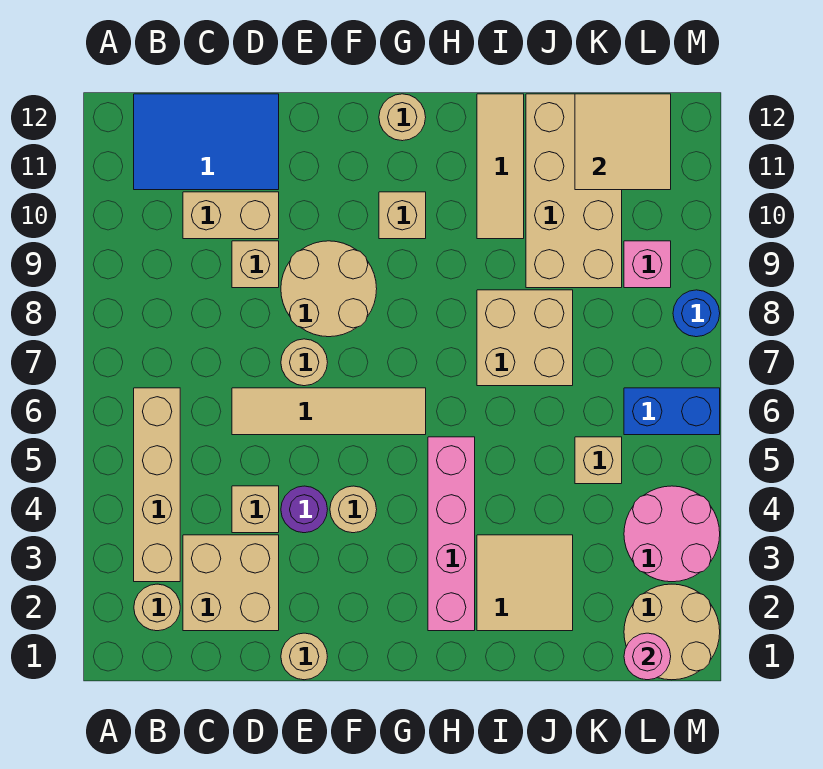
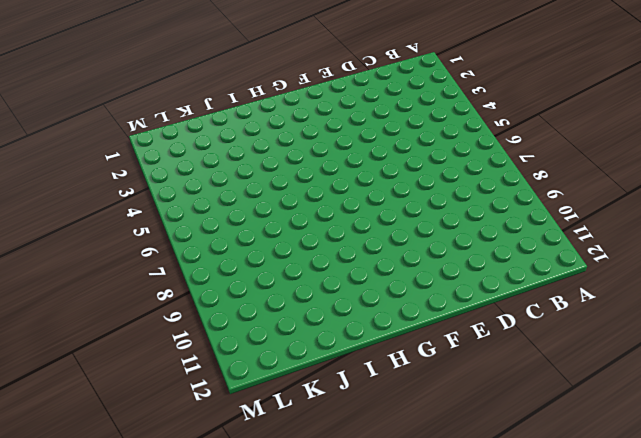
none -> tan 1x1 round brick [134,584,180,631]
none -> tan 1x4 brick [134,388,180,582]
none -> blue 2x3 tile [134,94,279,190]

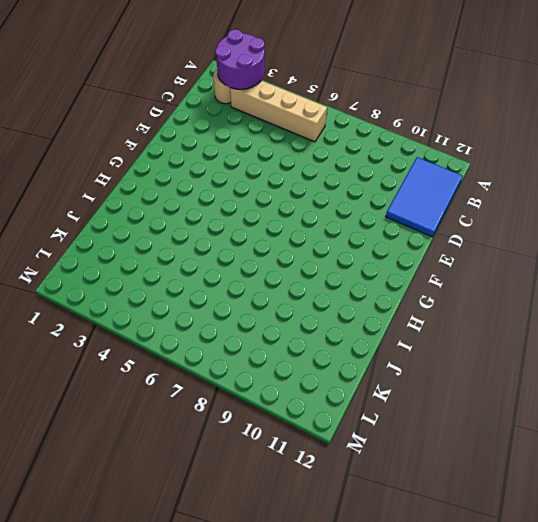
purple 2x2 round brick [216,29,265,89] -> none
none -> tan 2x2 brick [183,535,279,631]
none -> tan 1x2 brick [183,192,279,239]
none -> tan 1x1 brick [232,486,279,533]

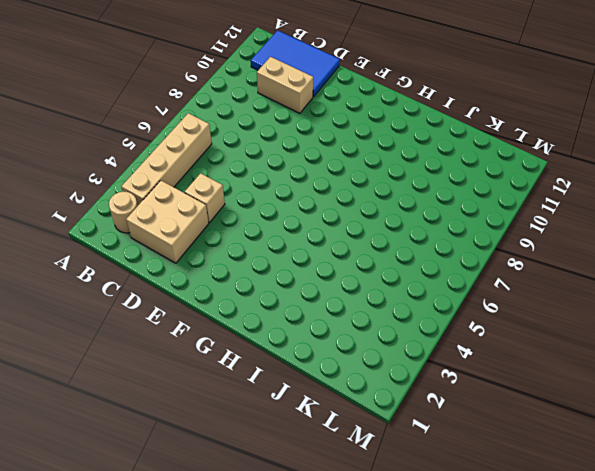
none -> tan 1x4 tile [232,388,426,435]
none -> tan 1x1 brick [232,241,279,288]
none -> tan 1x1 round brick [281,633,327,680]

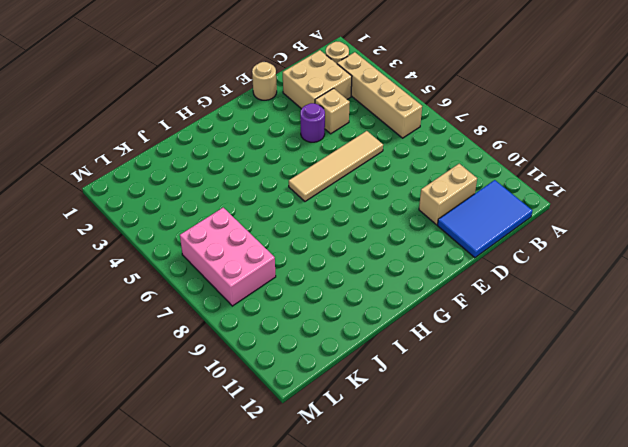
pink 2x3 brick [180,208,276,306] -> blue 1x2 brick [624,388,720,435]
none -> tan 1x1 brick [232,241,279,288]
none -> tan 1x1 round brick [281,339,328,386]
none -> tan 2x2 round brick [281,241,377,337]

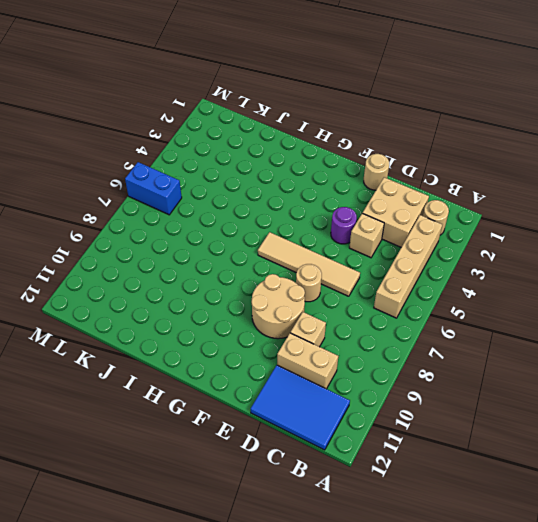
none -> tan 1x1 round brick [330,486,377,533]
none -> tan 1x1 brick [379,192,426,239]
none -> tan 1x1 round brick [379,94,426,141]

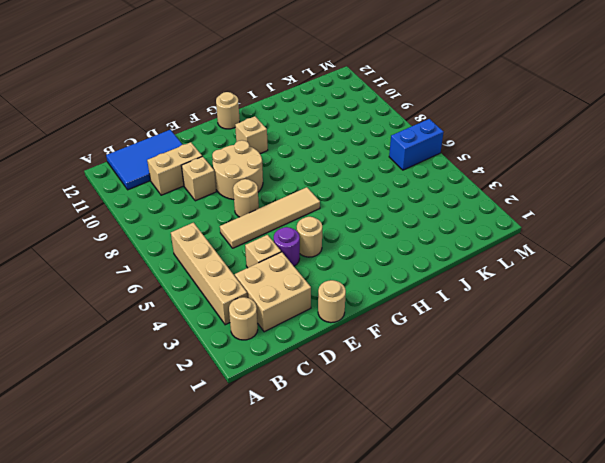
none -> pink 1x4 brick [428,437,475,631]
none -> tan 2x2 tile [477,535,573,631]
none -> tan 2x2 brick [477,290,573,386]

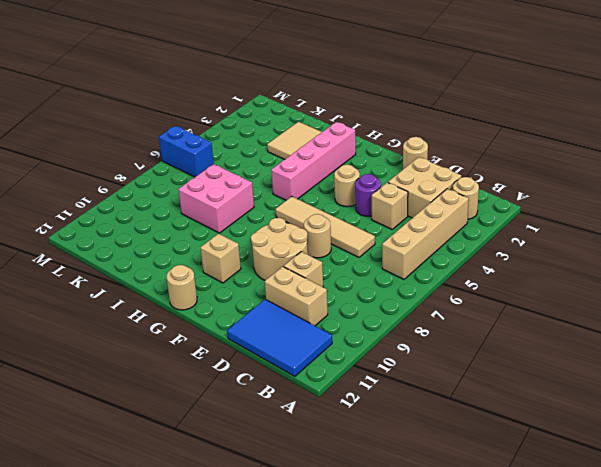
pink 2x2 brick [179,164,254,233] -> tan 2x2 brick [477,290,573,386]
none -> tan 1x3 tile [477,94,524,239]
none -> tan 2x4 brick [526,94,622,288]
none -> tan 1x1 brick [575,437,622,484]

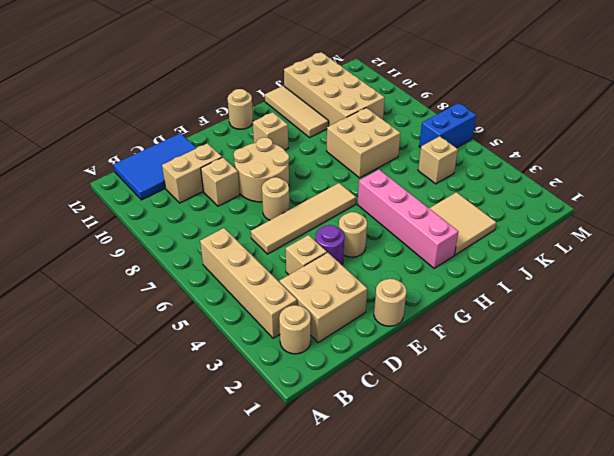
none -> tan 2x2 round brick [624,584,720,680]
none -> pink 2x2 round brick [624,486,720,582]
none -> pink 1x1 brick [624,241,671,288]

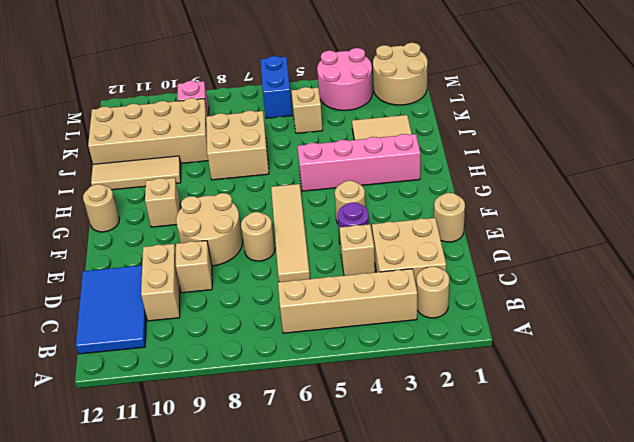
none -> blue 1x1 round brick [673,290,720,337]
none -> tan 2x2 tile [575,94,671,190]
none -> pink 1x1 round brick [624,633,671,680]

